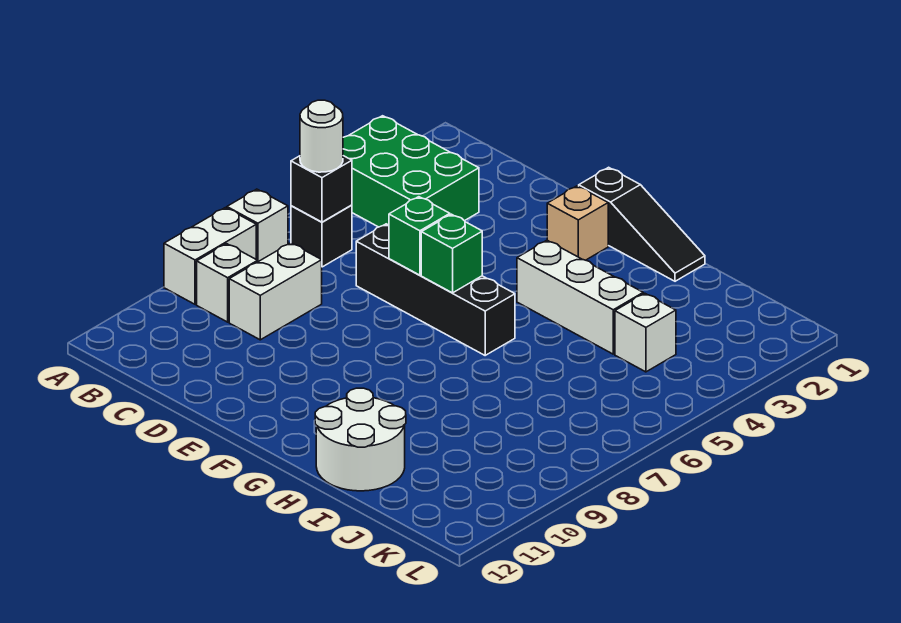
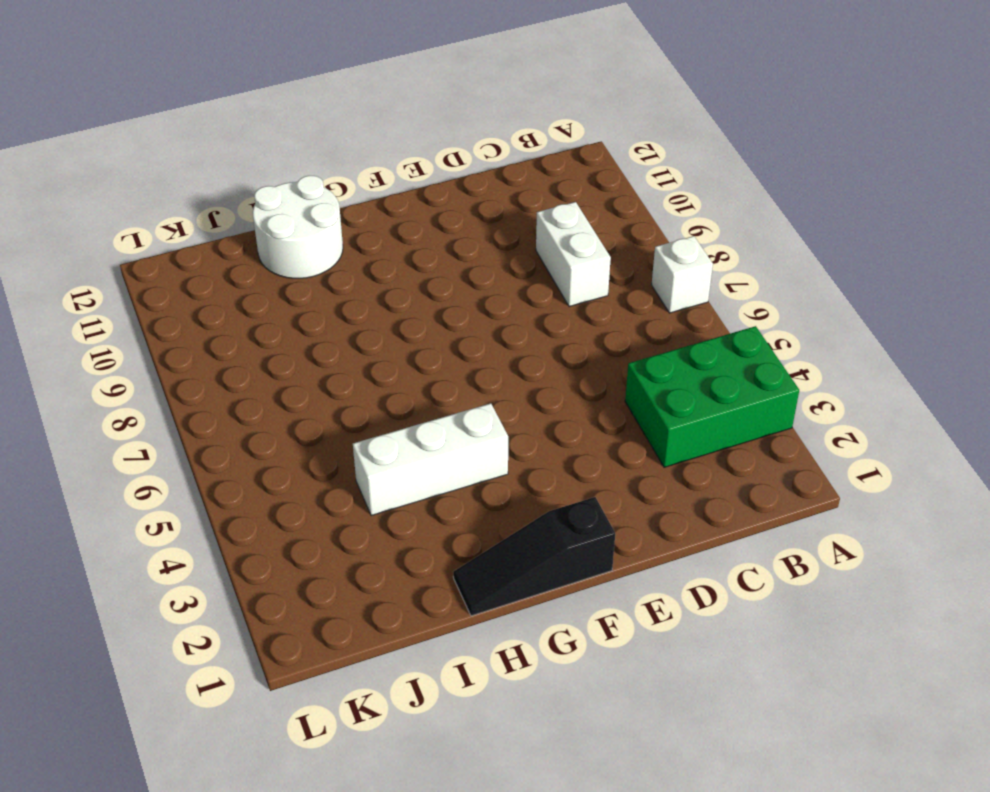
none -> white 1x2 brick [164,208,256,304]
none -> black 1x1 brick [291,205,352,267]
none -> white 1x1 brick [197,244,258,322]

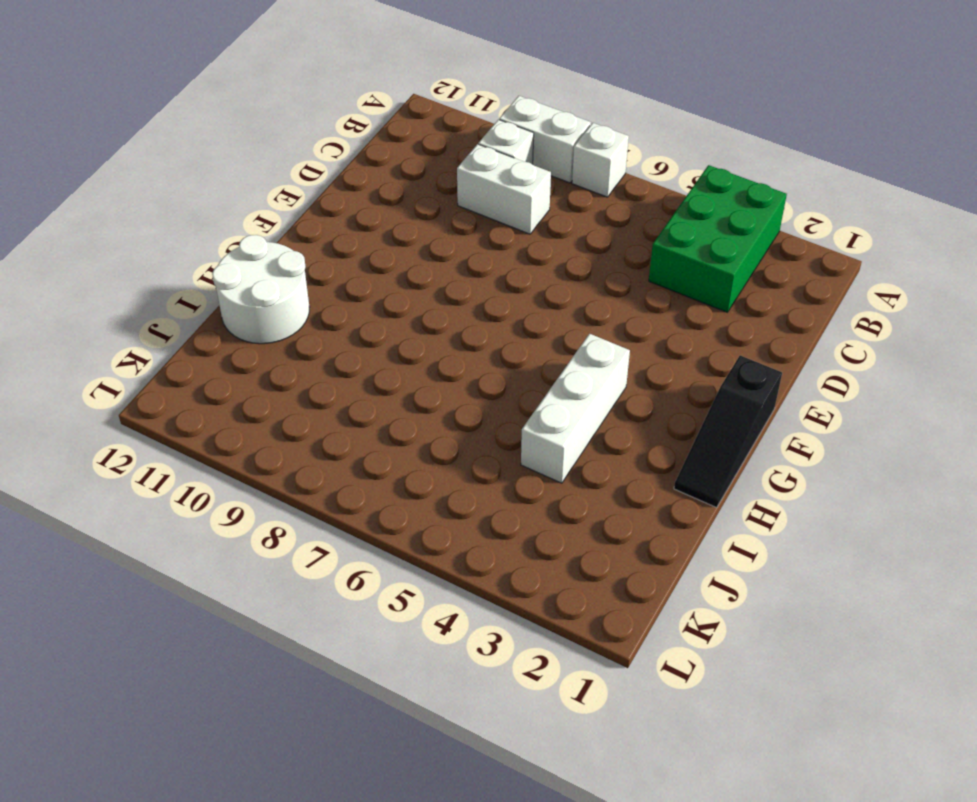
none -> black 1x1 brick [291,205,352,267]
none -> black 1x4 brick [356,224,515,355]
none -> tan 1x1 brick [547,186,608,260]

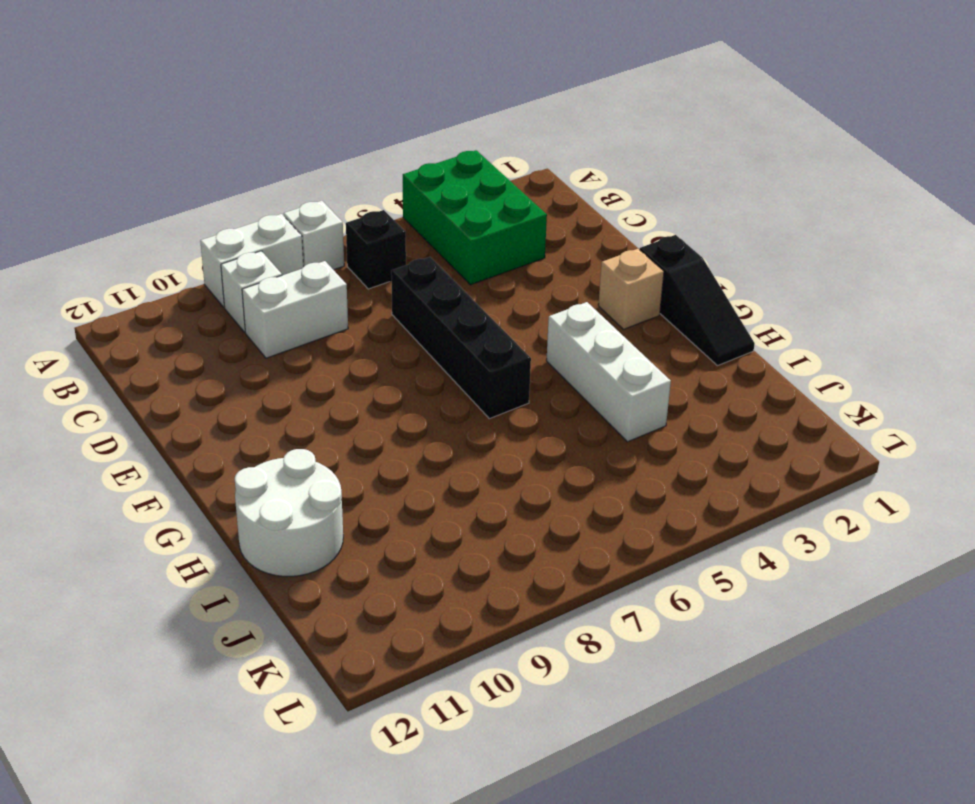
none -> white 1x1 brick [615,293,676,372]
none -> black 1x1 brick [291,156,352,222]
none -> green 1x1 brick [389,197,450,275]

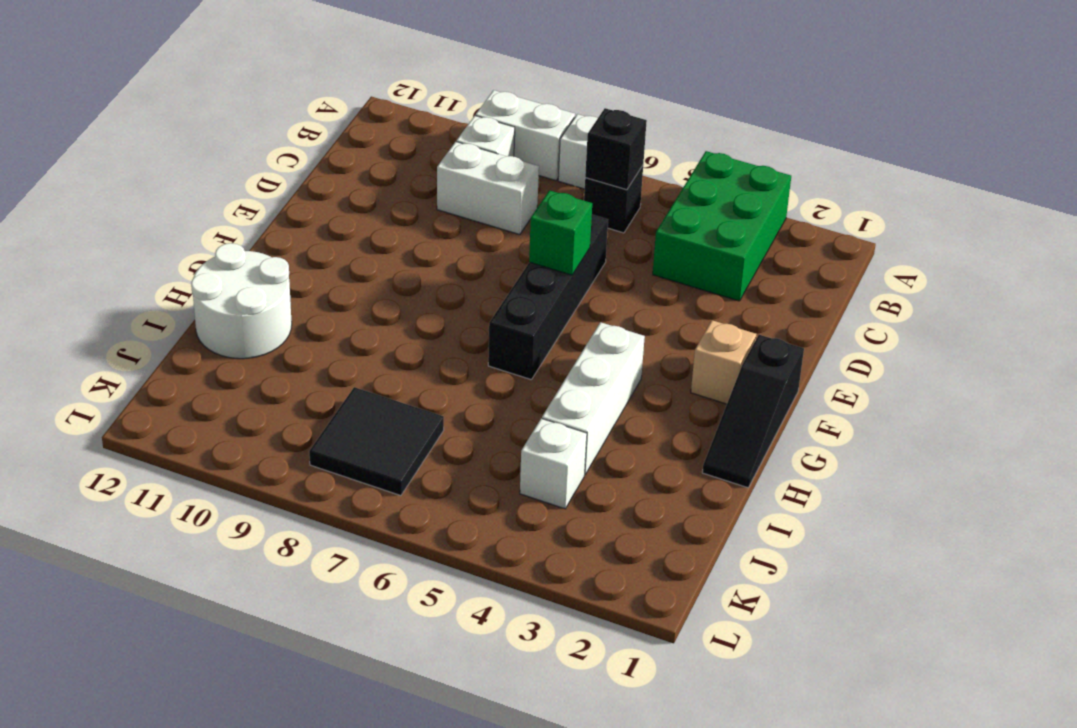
black 2x2 tile [309,387,444,496] -> none
none -> green 1x1 brick [421,214,482,293]
none -> white 1x1 round brick [300,100,343,172]

